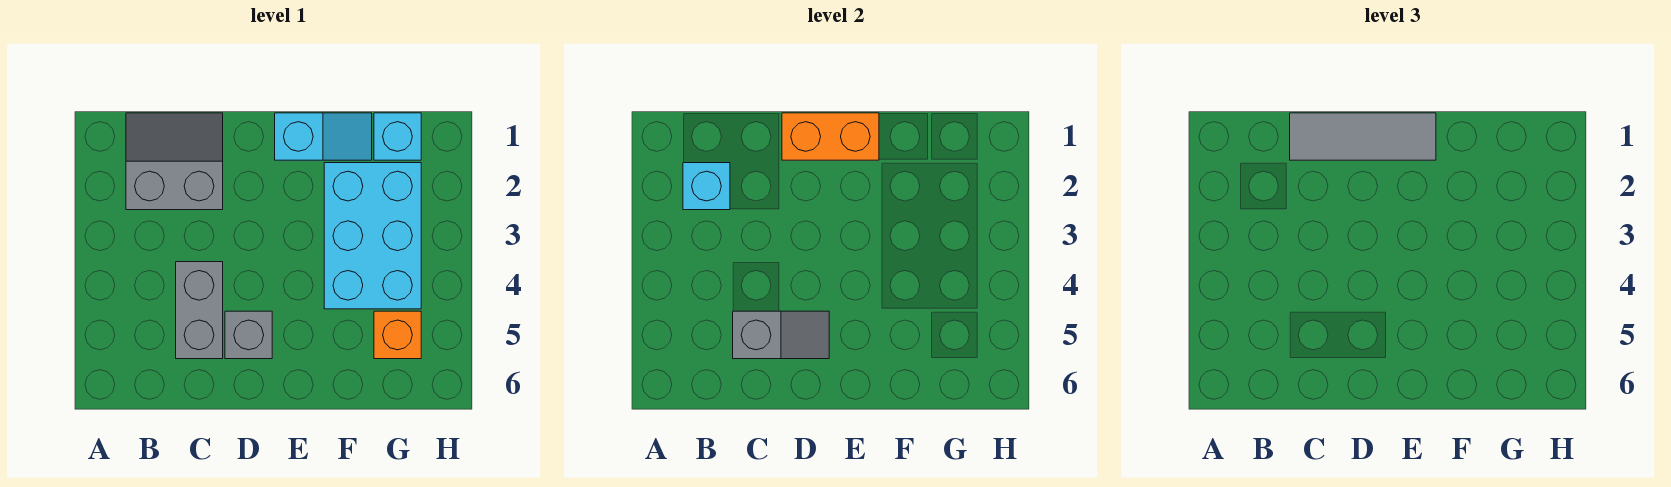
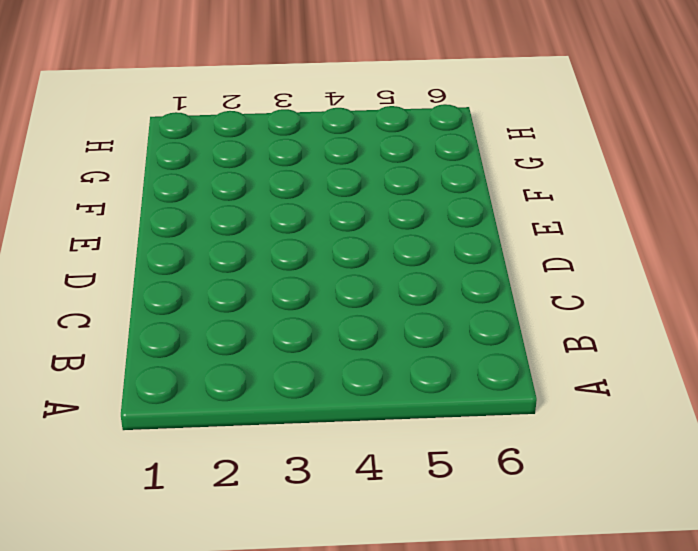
none -> grey 2x2 slope [126,113,223,210]
none -> grey 1x2 brick [176,262,223,359]

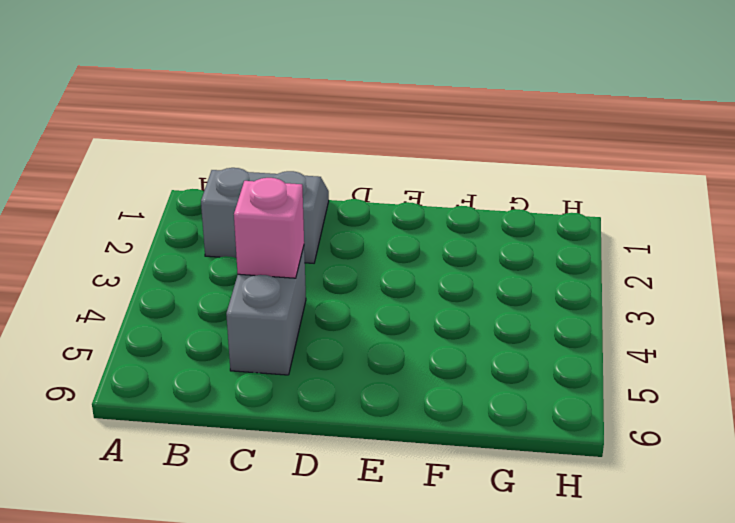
pink 1x1 brick [234,178,304,278] -> none
none -> grey 1x1 brick [225,311,272,359]
none -> cyan 1x2 slope [275,113,372,160]

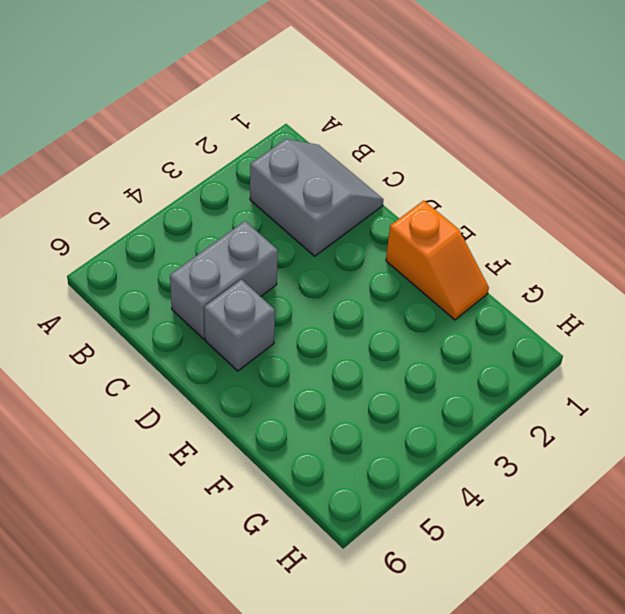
orange 1x2 slope [386,200,489,320] -> cyan 1x2 slope [275,113,372,160]
none -> cyan 2x3 brick [324,163,421,309]
none -> cyan 1x1 brick [374,113,421,160]

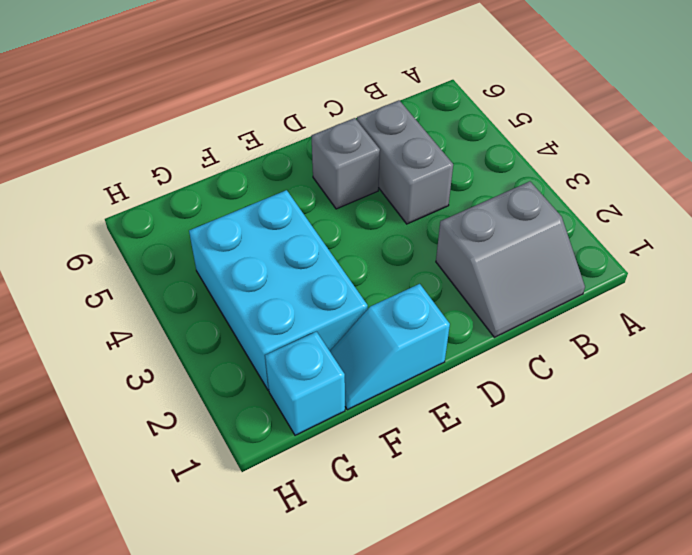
none -> orange 1x1 brick [374,311,421,359]
none -> cyan 1x1 brick [683,163,730,210]

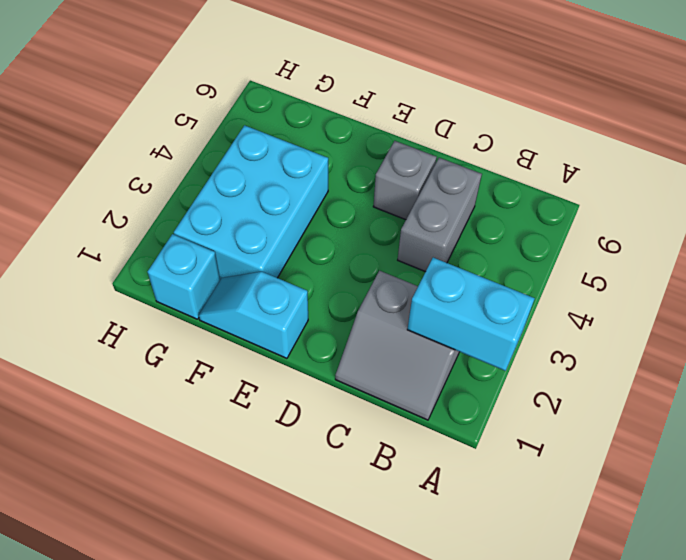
cyan 1x2 brick [407,258,535,371] -> cyan 1x1 brick [683,163,730,210]
none -> orange 1x1 brick [374,311,421,359]
none -> grey 1x2 slope [733,311,829,359]

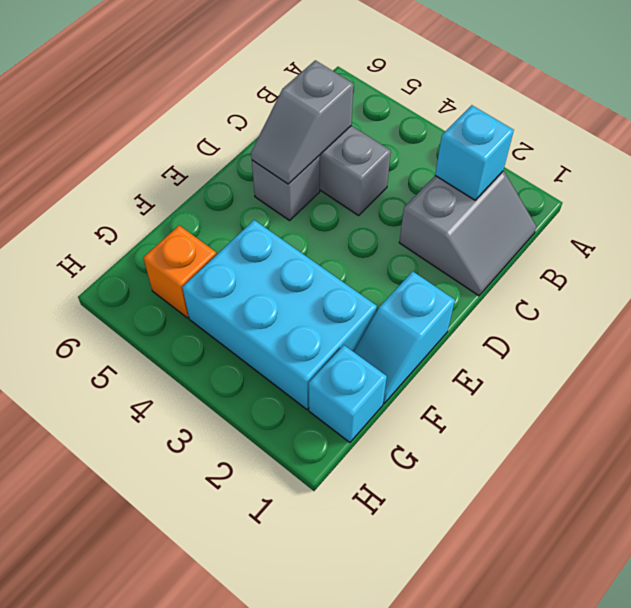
none -> orange 1x2 brick [782,113,879,160]
none -> grey 1x3 tile [1290,113,1436,160]

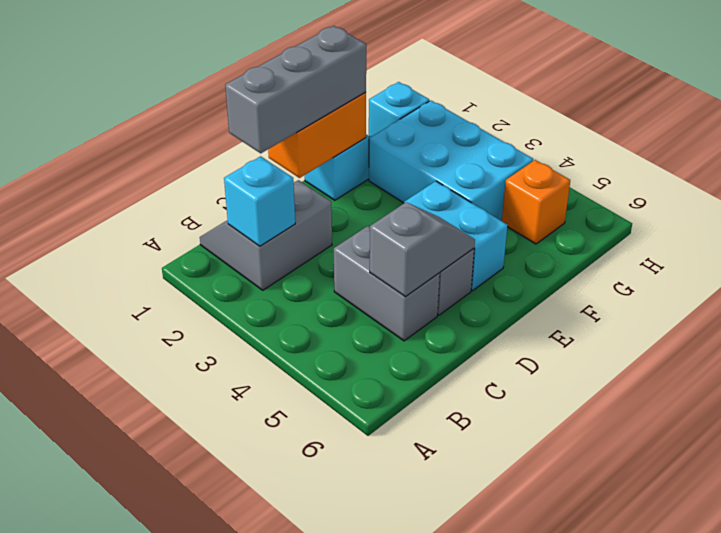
grey 1x3 brick [225,26,366,153] -> grey 1x3 tile [1290,113,1436,160]
cyan 1x2 brick [404,181,508,291] -> none

